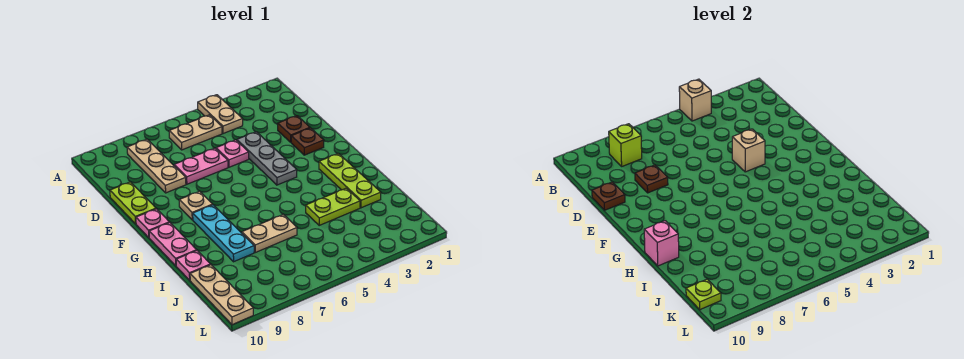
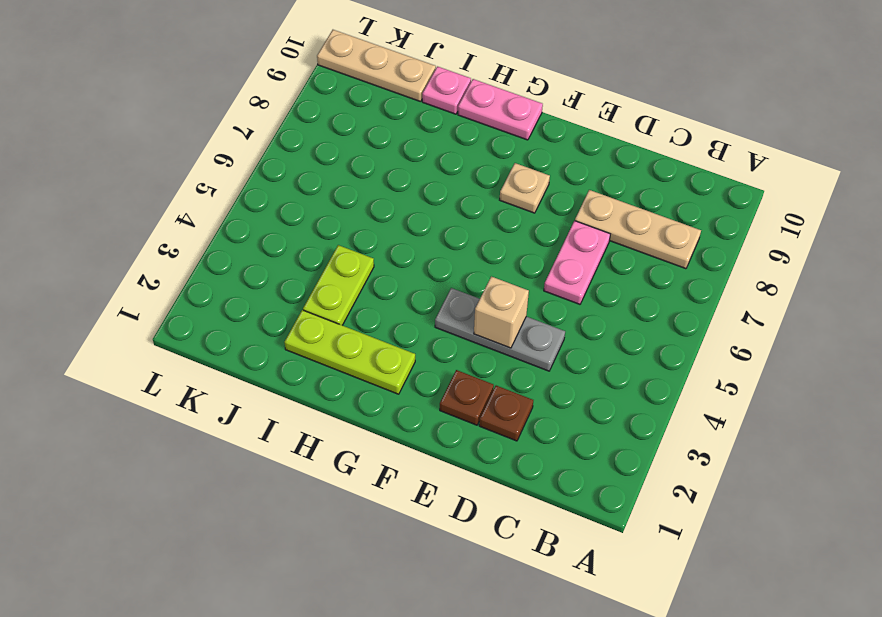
none -> tan 1x2 plate [198,95,243,134]
none -> tan 1x2 plate [169,115,222,150]
none -> pink 1x1 plate [216,140,249,167]

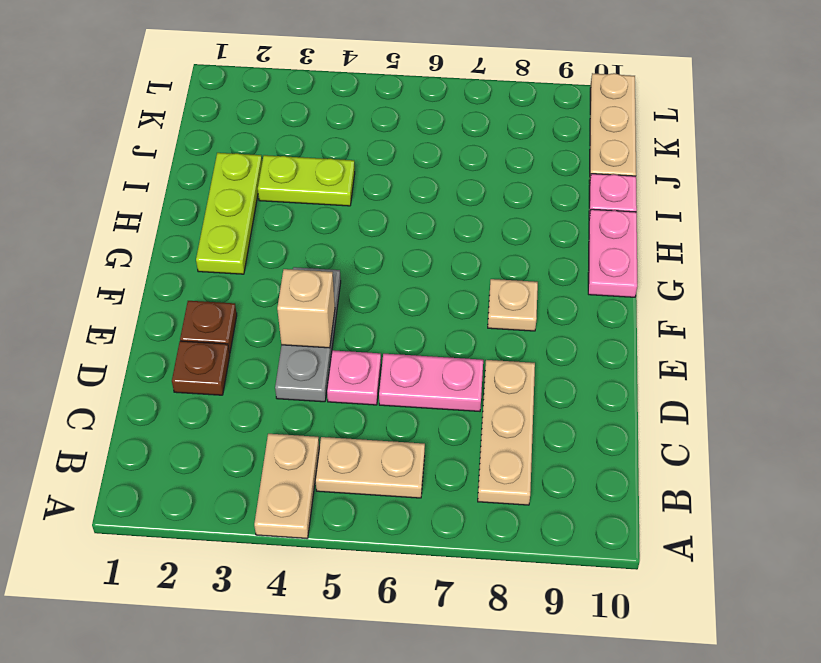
none -> lime 1x2 plate [110,182,156,224]
none -> pink 1x1 plate [136,209,169,238]
none -> cyan 1x3 plate [193,205,254,262]

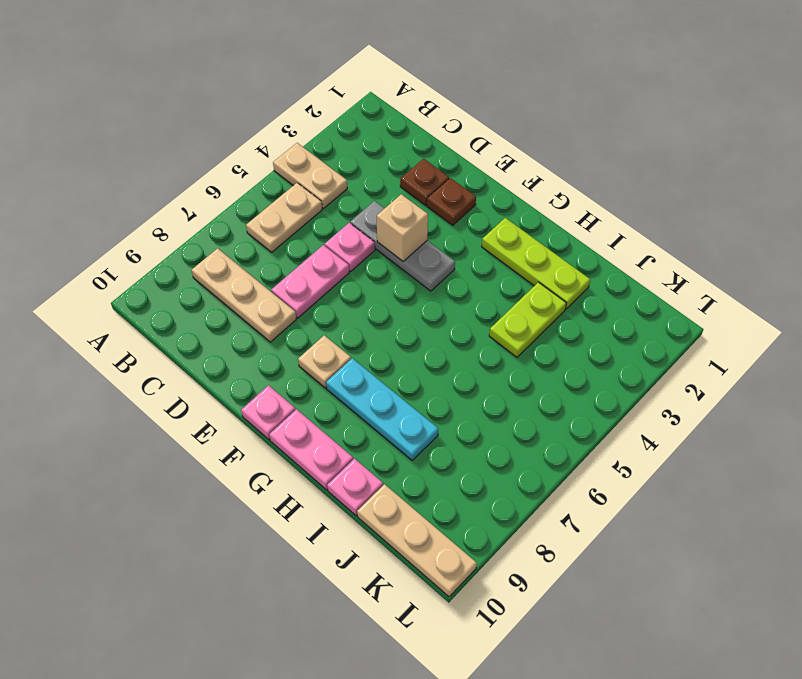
none -> lime 1x2 plate [110,182,156,224]
none -> tan 1x2 plate [242,214,297,252]
none -> tan 1x1 brick [679,79,711,121]

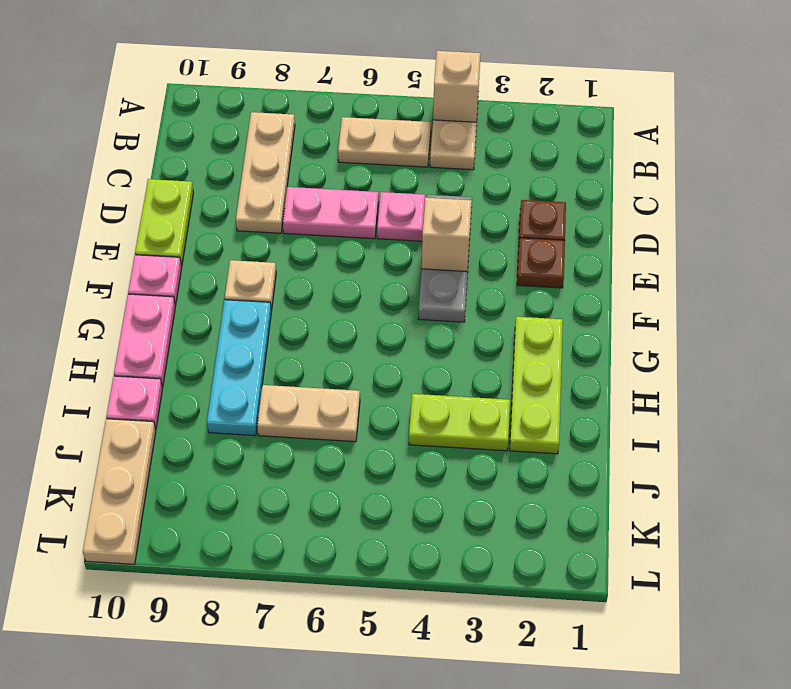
none -> lime 1x1 brick [609,124,642,166]
none -> brown 1x1 plate [635,165,668,193]
none -> brown 1x1 plate [592,182,625,210]

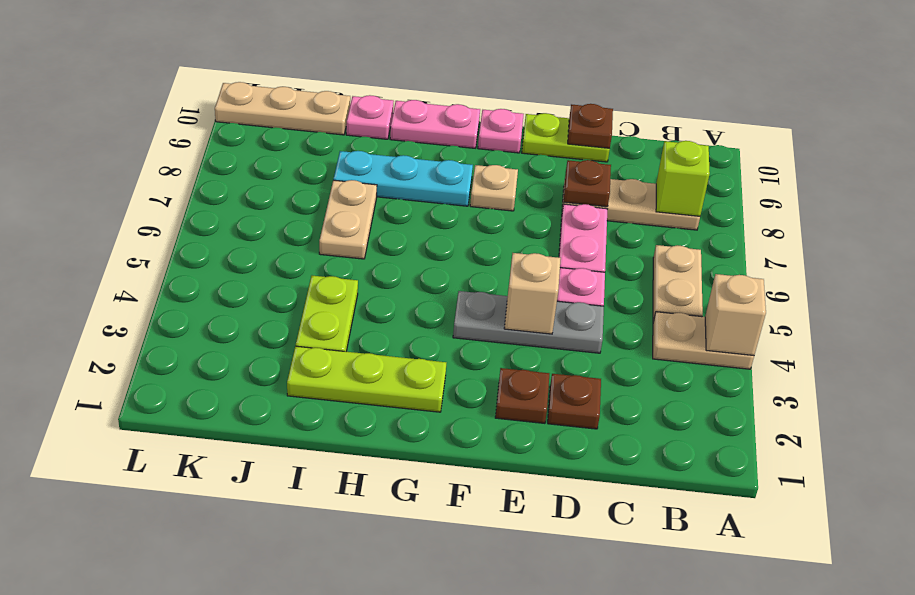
none -> pink 1x1 brick [644,221,679,266]
none -> lime 1x1 plate [686,279,721,309]

